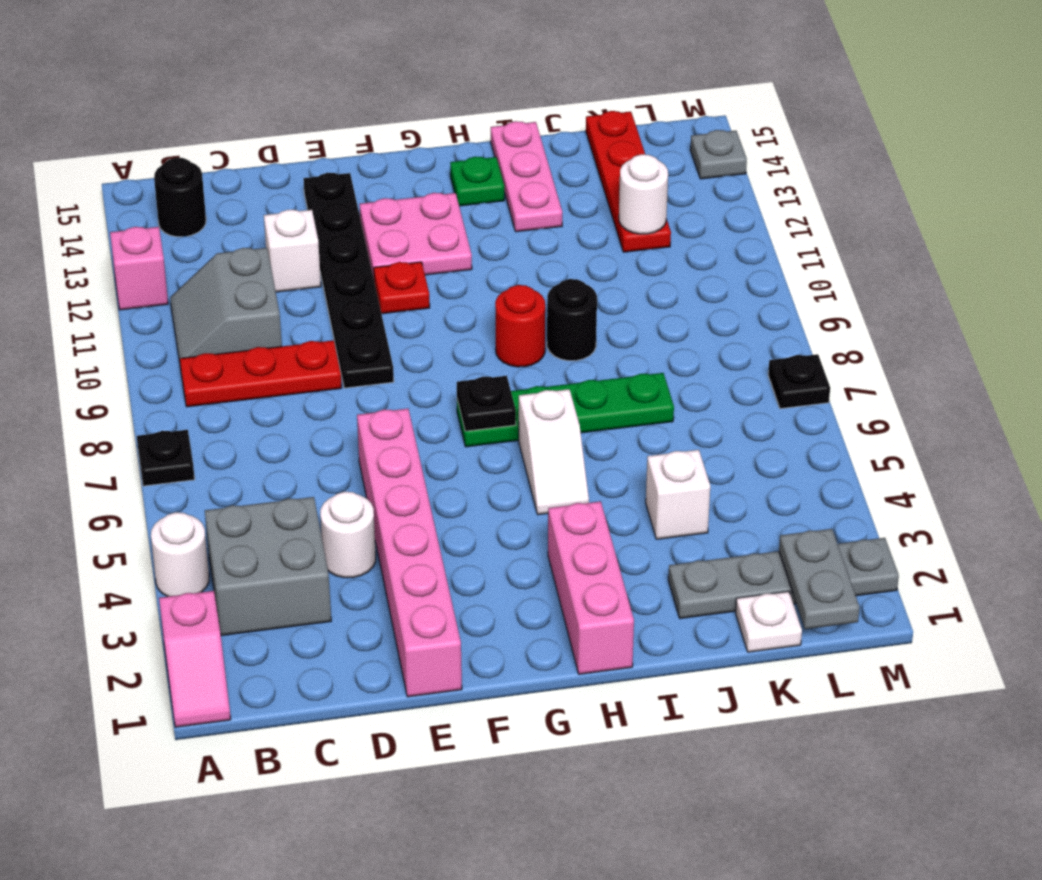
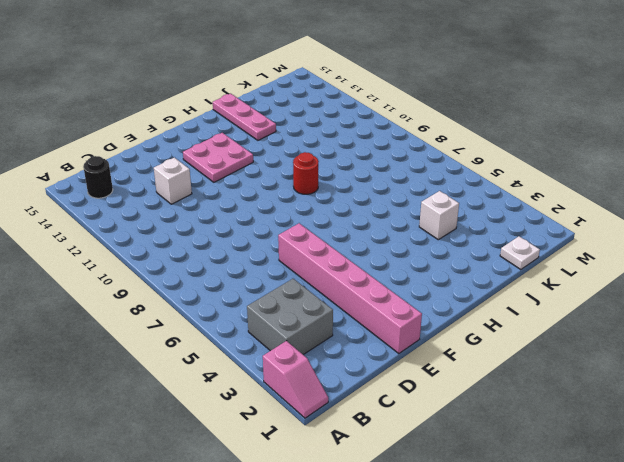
none -> white 1x1 round brick [151,512,209,597]
none -> black 1x1 plate [137,430,195,486]
none -> pink 1x1 brick [110,227,168,310]
none -> red 1x3 plate [180,340,342,407]

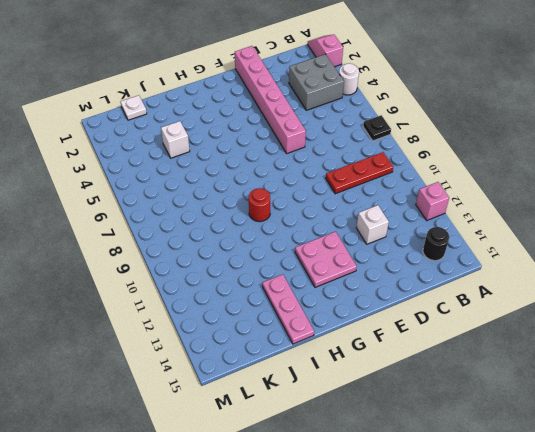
none -> grey 2x2 slope [170,248,282,368]
none -> white 1x1 round brick [320,492,376,578]
none -> black 1x6 plate [303,173,394,388]
none -> red 1x1 plate [374,262,430,314]

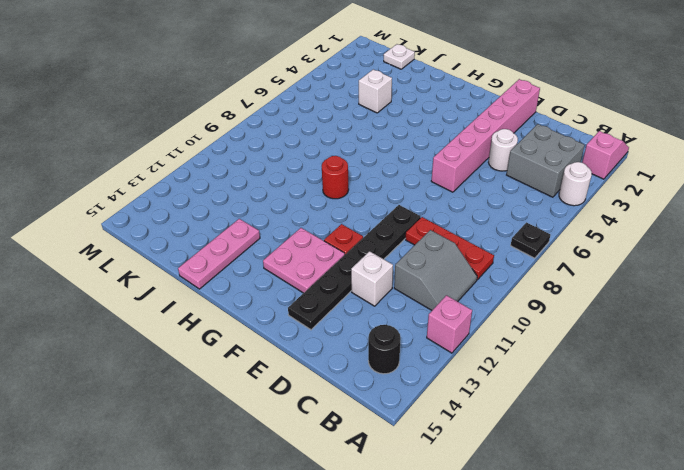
none -> green 1x4 plate [457,373,674,447]
none -> pink 1x3 brick [548,501,634,674]
none -> white 1x2 slope [519,389,589,515]
none -> green 1x1 plate [450,157,504,206]

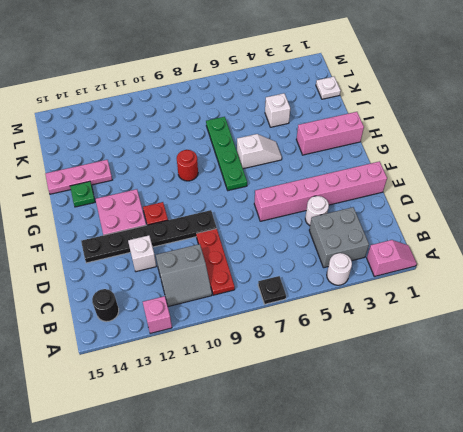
none -> black 1x1 round brick [547,279,597,361]
none -> grey 1x4 plate [668,538,899,618]
none -> red 1x4 plate [586,111,671,252]
none -> black 1x1 plate [768,354,830,409]

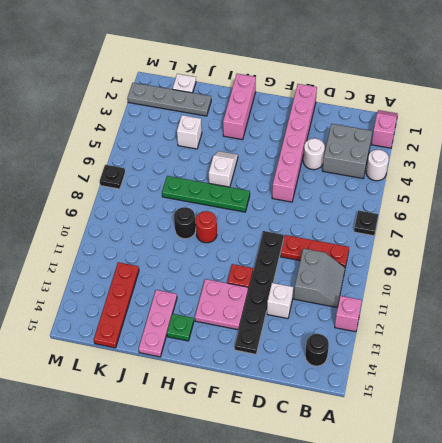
none -> grey 1x1 plate [690,130,747,179]
none -> black 1x1 plate [457,376,516,431]
none -> white 1x1 round brick [619,154,668,234]
none -> grey 1x2 plate [779,529,860,629]

